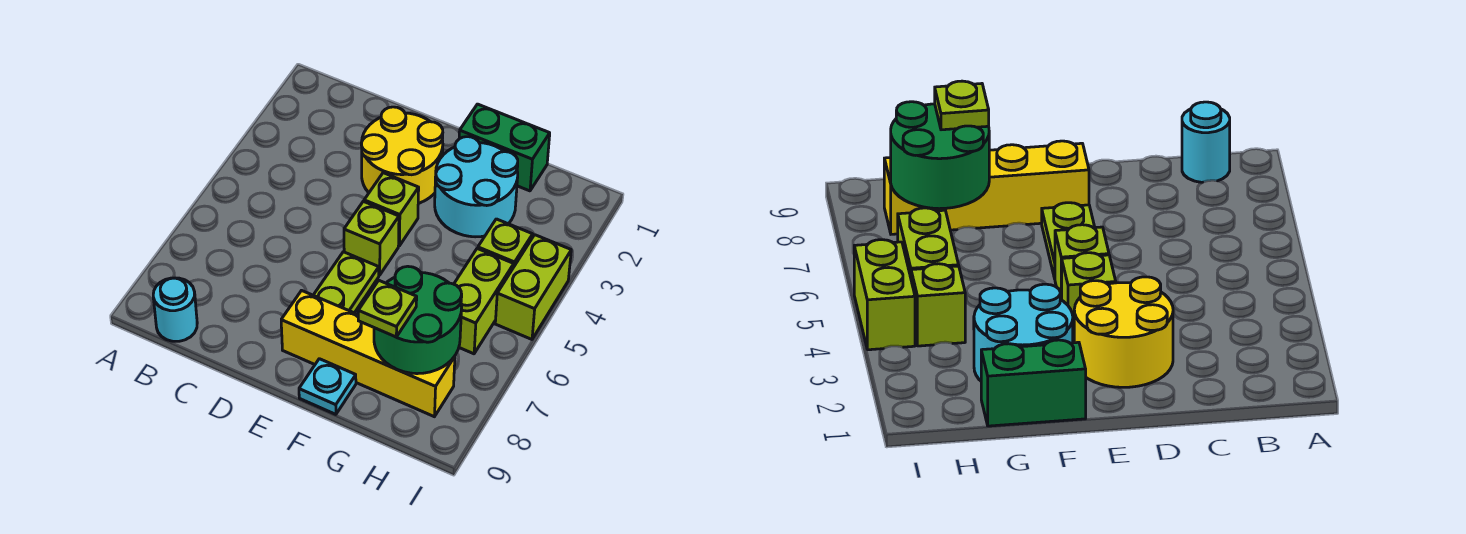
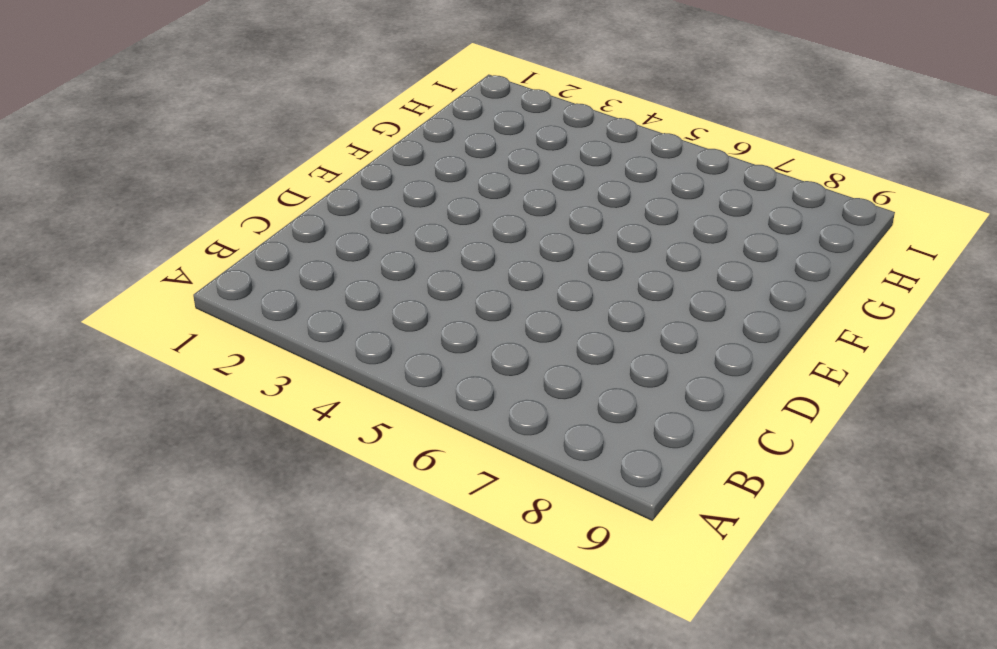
none -> cyan 1x1 round brick [153,278,197,341]
none -> yellow 2x2 round brick [361,107,443,203]
none -> lime 1x1 brick [364,173,419,246]

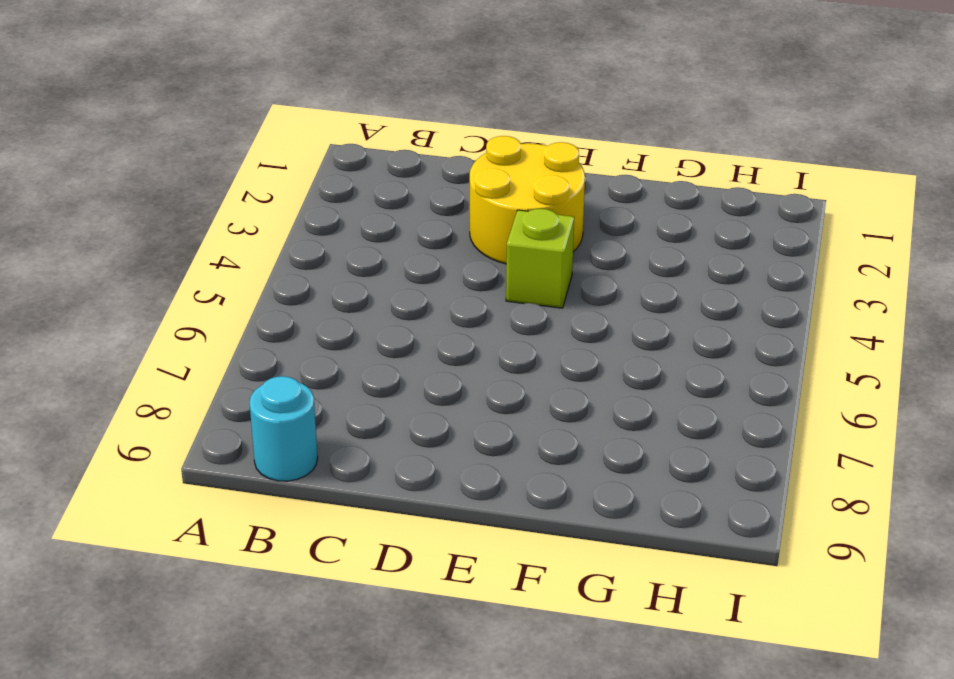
none -> lime 1x1 brick [344,201,399,275]
none -> lime 1x2 plate [313,252,379,313]
none -> yellow 1x4 brick [281,291,455,417]

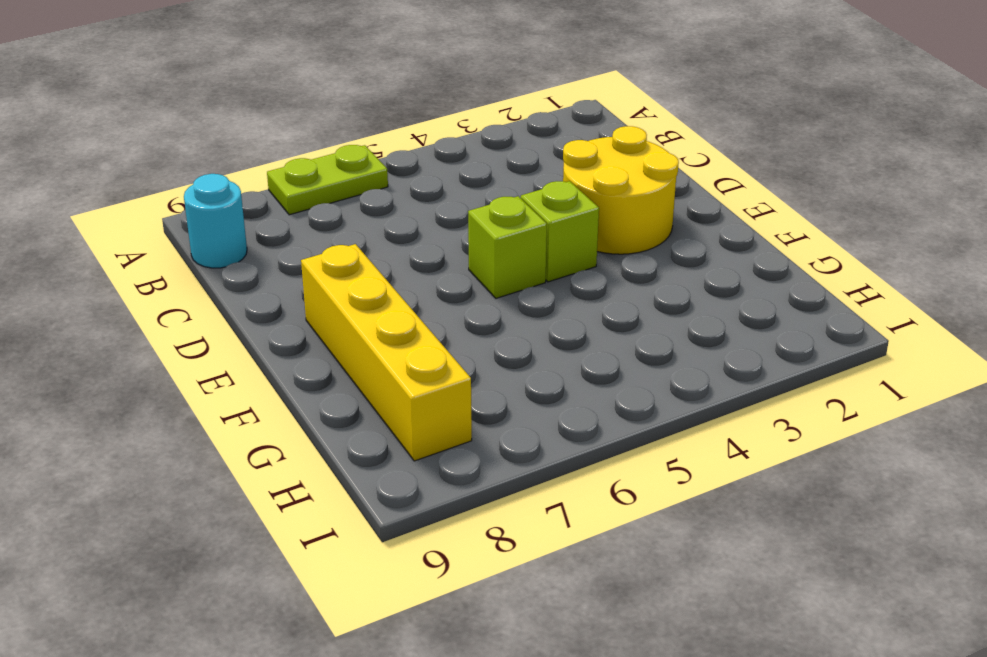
lime 1x2 plate [267,145,388,215] -> lime 1x2 plate moved to [313,252,379,313]
none -> green 1x2 brick [459,104,550,191]
none -> cyan 2x2 round brick [435,137,518,237]
none -> cyan 1x1 plate [299,359,356,414]

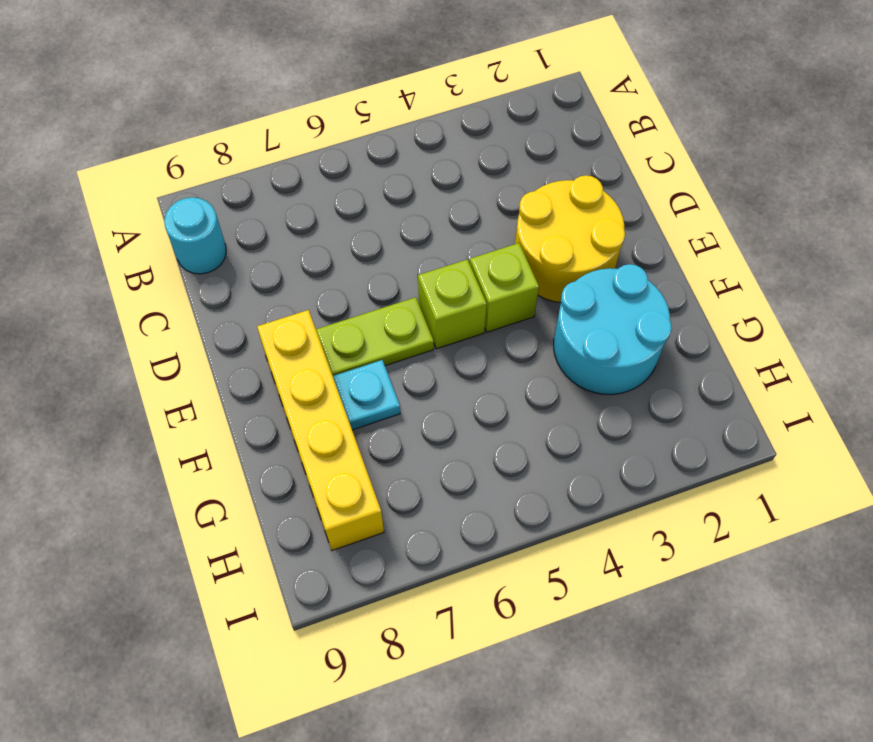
cyan 1x1 plate [333,360,400,430] -> cyan 1x1 plate moved to [299,359,356,414]
none -> green 1x2 brick [459,104,550,191]
none -> lime 1x1 brick [478,219,533,266]
none -> lime 1x2 brick [454,248,514,354]

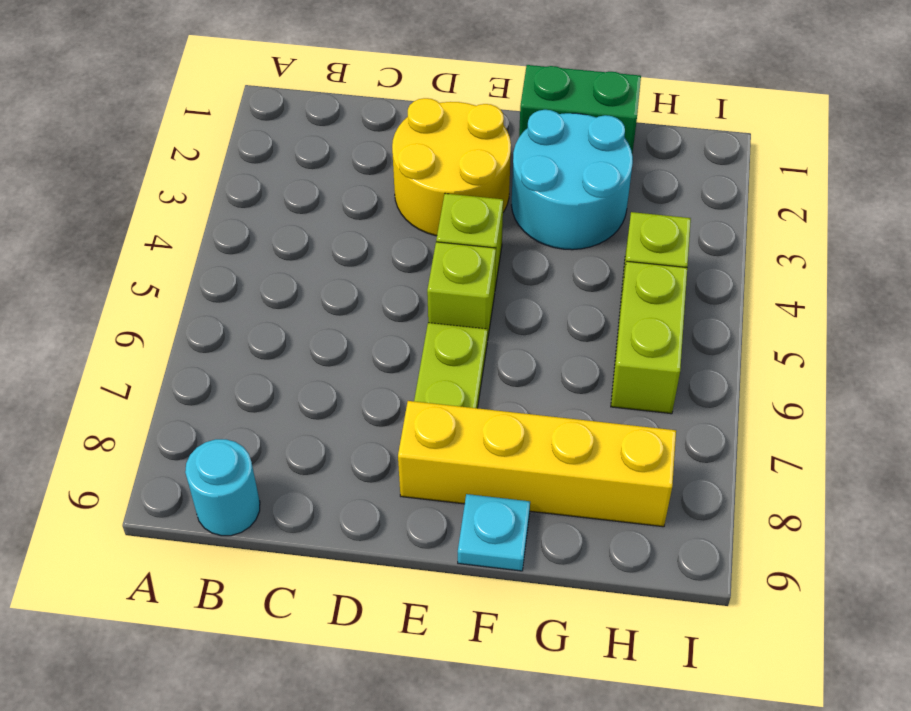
none -> lime 1x2 brick [495,235,571,339]
none -> green 2x2 round brick [374,266,462,374]
none -> lime 1x1 plate [358,281,417,337]

